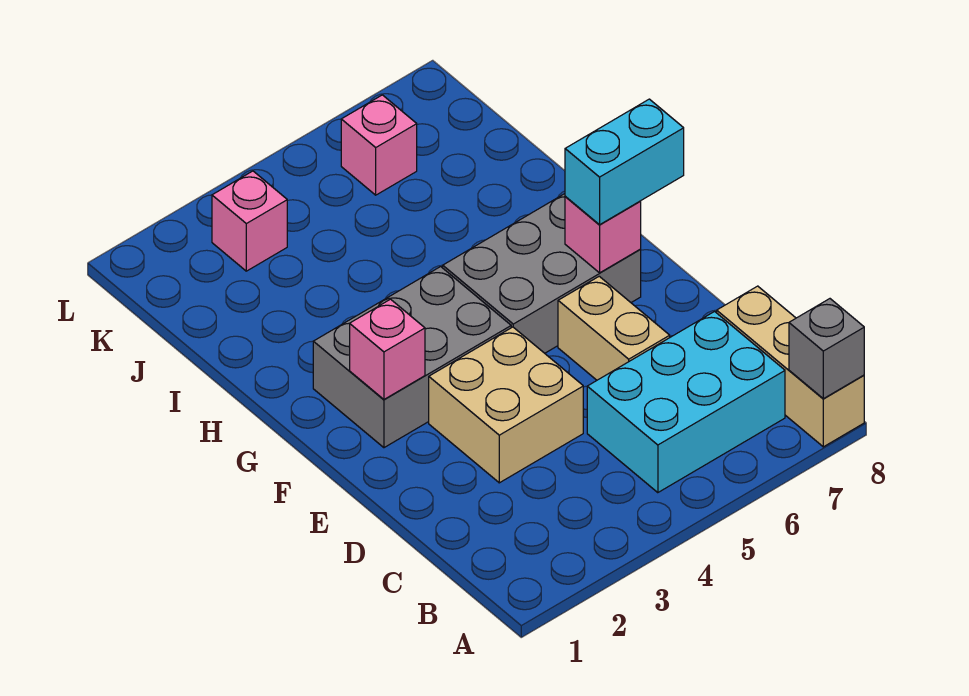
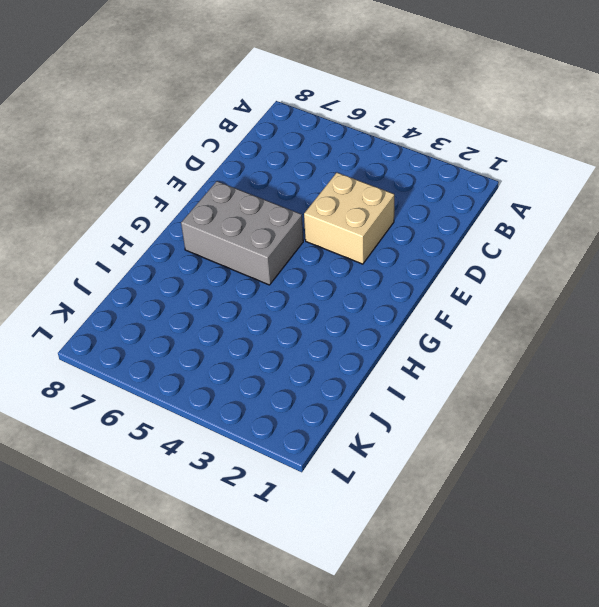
none -> tan 1x3 brick [717,286,864,447]
none -> cyan 2x3 brick [587,312,785,493]
none -> tan 1x2 brick [558,276,670,380]

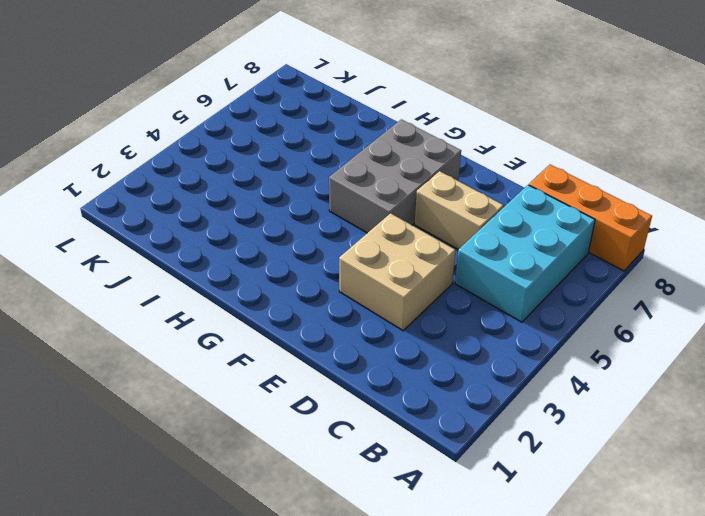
orange 1x3 brick [529,165,652,271] -> tan 1x3 brick [717,286,864,447]
none -> grey 2x3 brick [313,267,511,448]
none -> pink 1x1 brick [212,171,287,271]
none -> pink 1x1 brick [341,95,417,195]

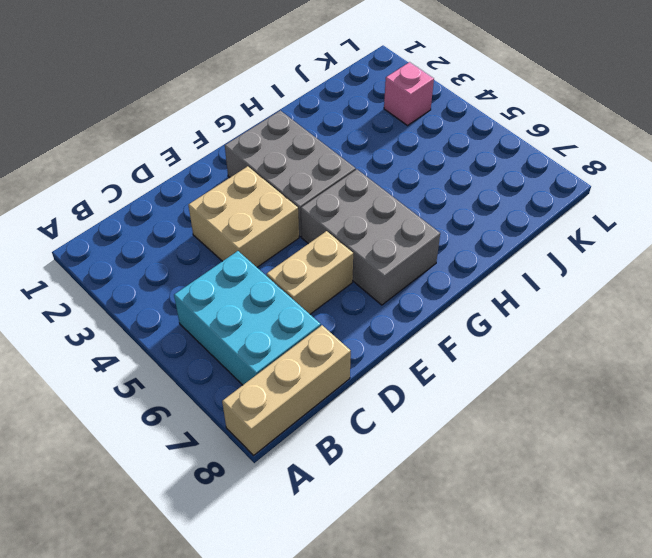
none -> pink 1x1 brick [341,95,417,195]
none -> grey 1x1 brick [789,299,864,399]
none -> pink 1x1 brick [350,299,425,399]

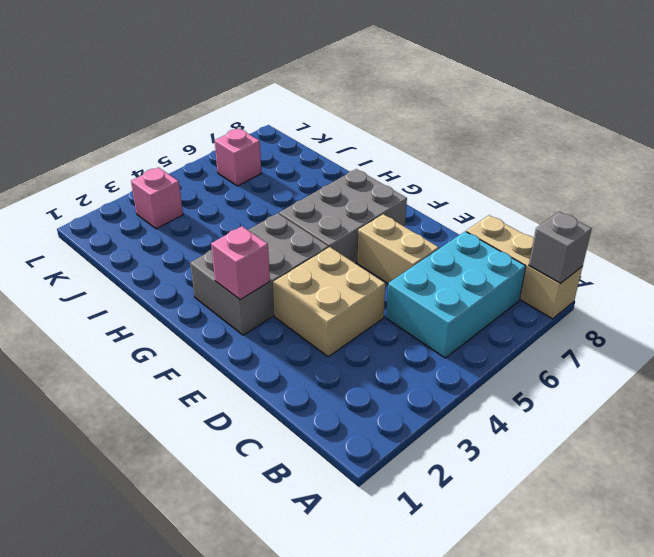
none -> pink 1x1 brick [565,196,641,273]
none -> cyan 1x2 brick [565,99,684,225]

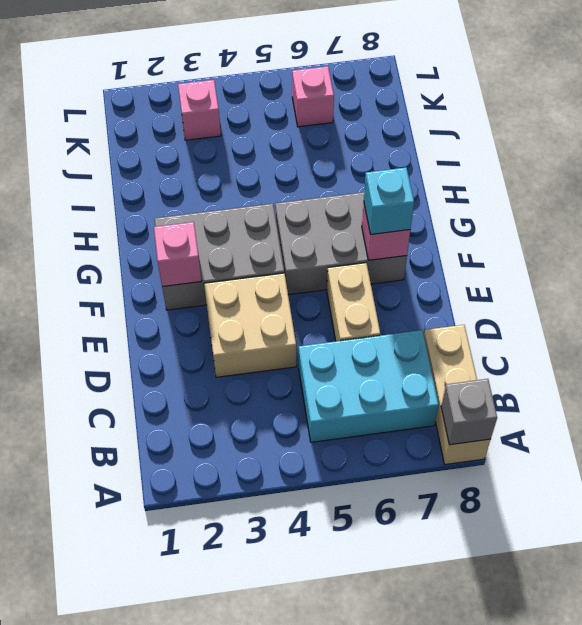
cyan 1x1 brick [364,168,414,234] -> cyan 1x2 brick [565,99,684,225]

